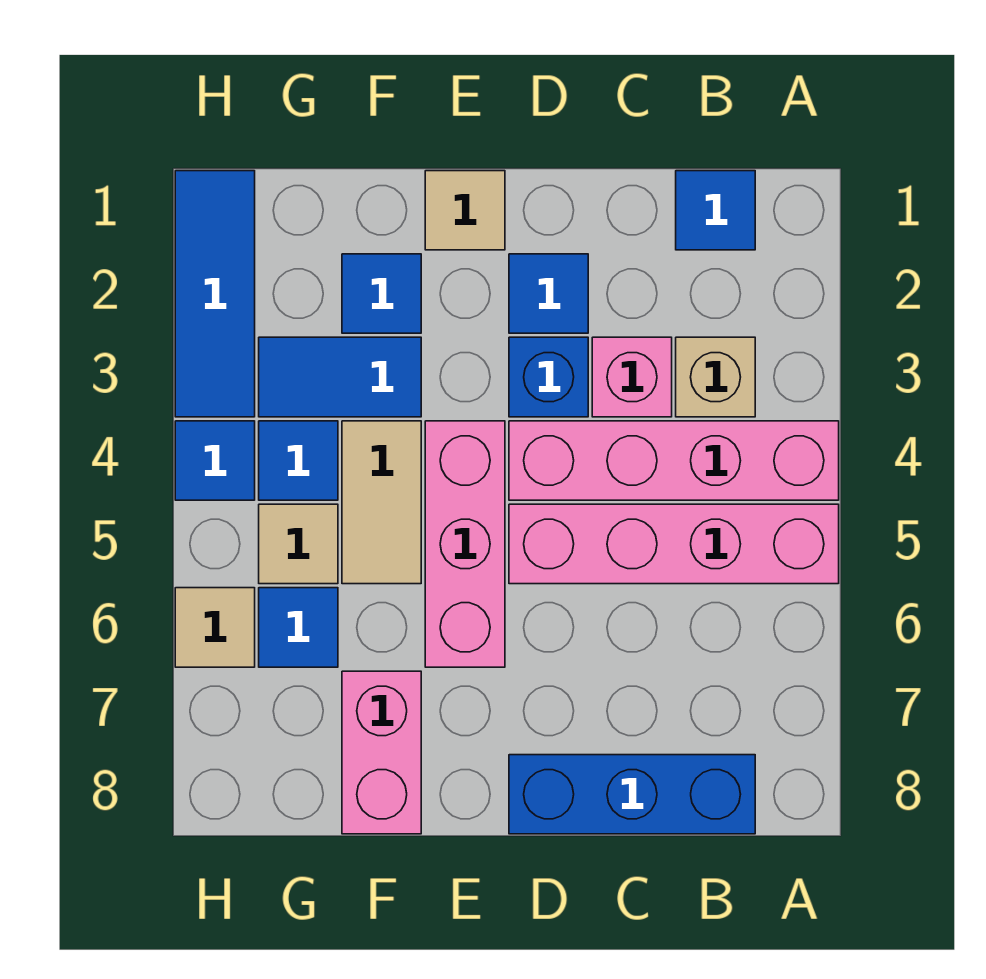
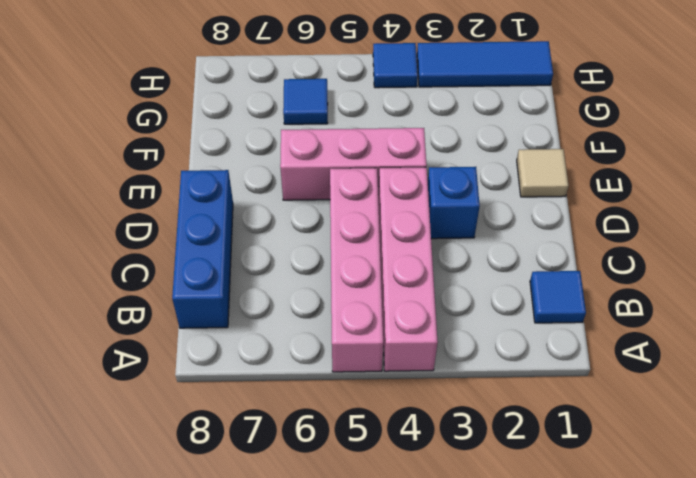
none -> tan 1x1 brick [676,337,755,417]
none -> pink 1x1 brick [592,337,672,417]
none -> blue 1x1 tile [509,254,588,333]

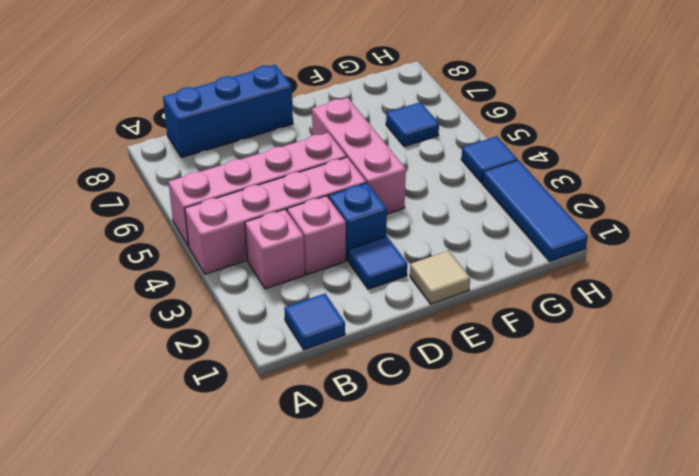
pink 1x1 brick [245,209,305,289] -> tan 1x1 brick [676,337,755,417]
none -> blue 1x1 tile [342,254,421,333]
none -> blue 1x2 tile [259,337,421,417]
none -> tan 1x2 tile [342,421,421,584]

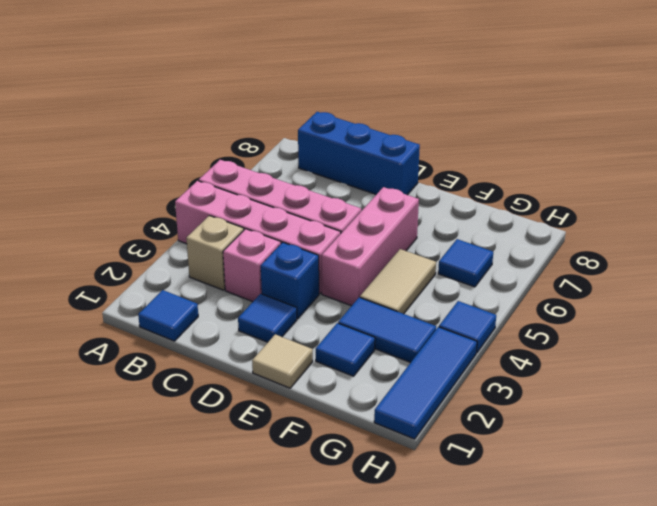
none -> pink 1x2 brick [342,671,421,834]
none -> blue 1x1 tile [259,421,338,500]
none -> tan 1x1 tile [259,504,338,584]

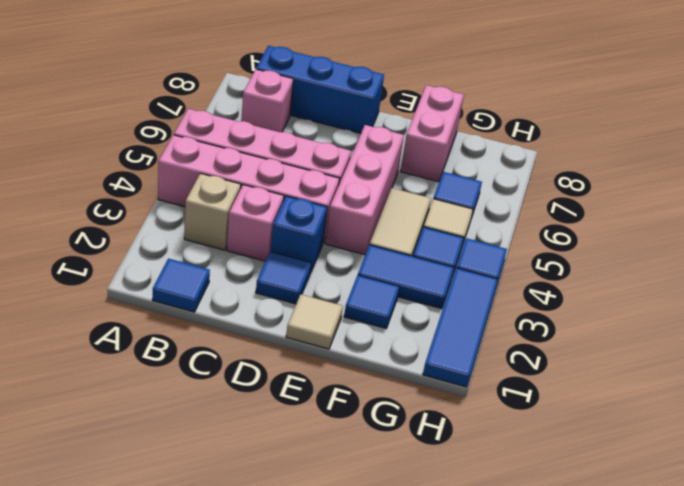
pink 1x1 brick [241,69,293,132] -> none
none -> tan 1x1 tile [175,588,255,667]

